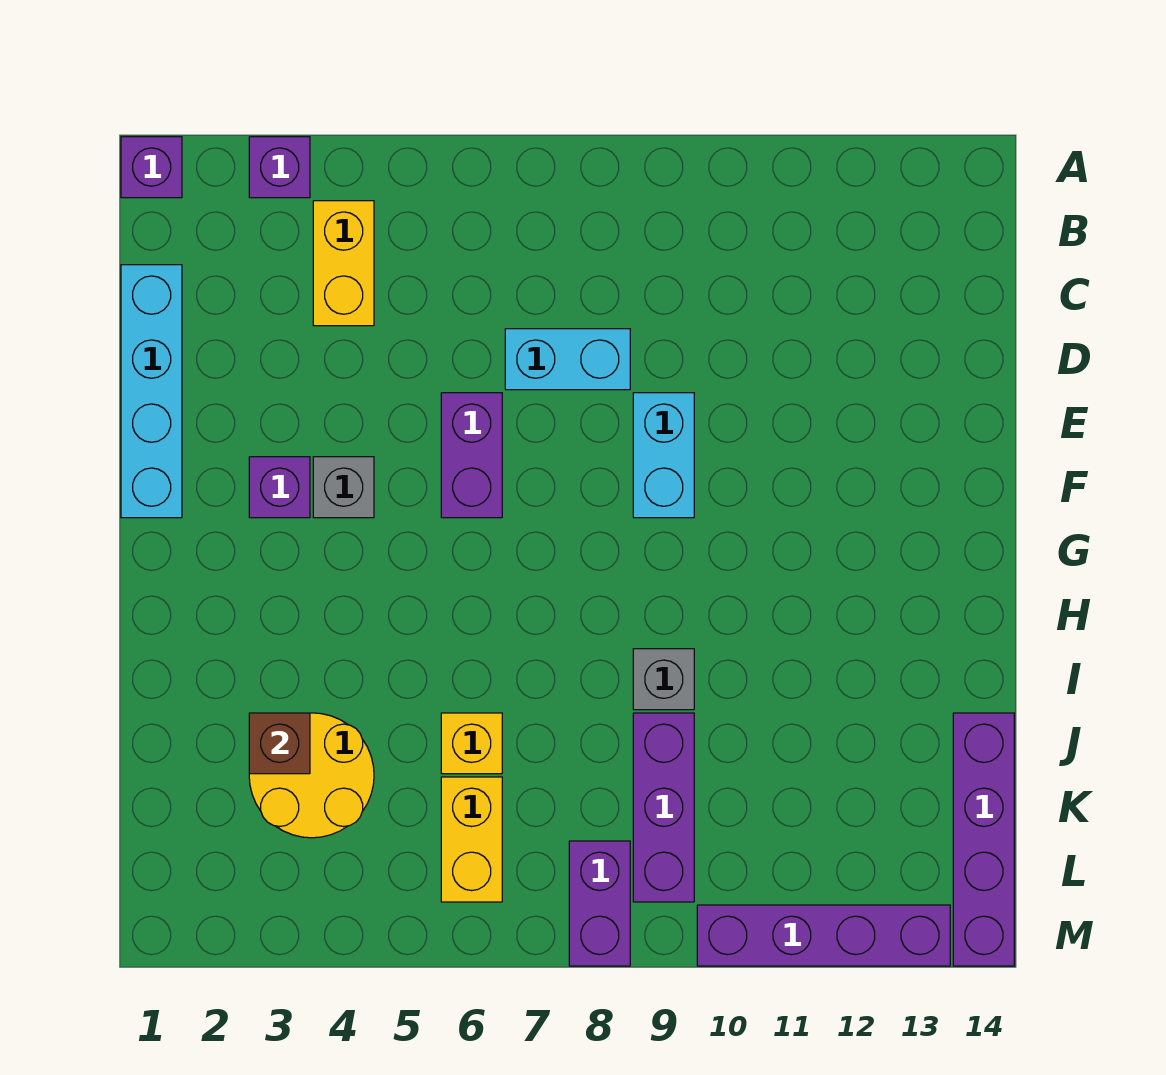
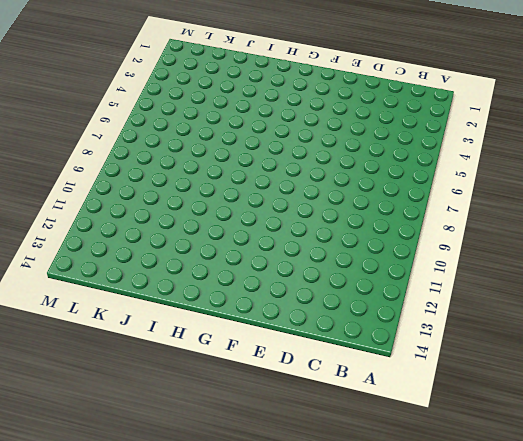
none -> purple 1x1 brick [121,137,182,198]
none -> purple 1x1 brick [249,137,310,198]
none -> yellow 1x2 brick [313,201,374,326]

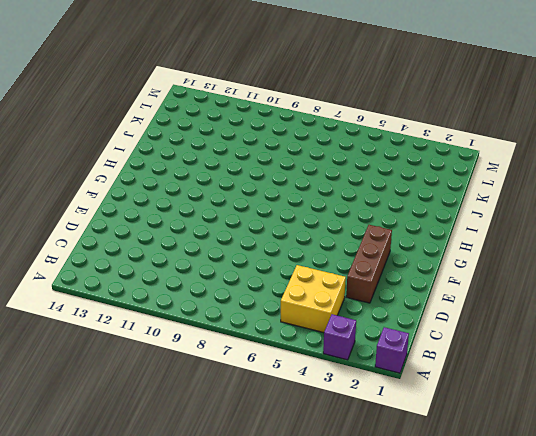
yellow 2x2 brick [281,265,346,333] -> yellow 1x2 brick [313,201,374,326]
brown 1x3 brick [346,225,392,303] -> purple 1x1 brick [249,457,310,518]
none -> cyan 1x4 brick [121,265,182,518]
none -> cyan 1x2 brick [505,329,630,390]
none -> purple 1x2 brick [441,393,502,518]

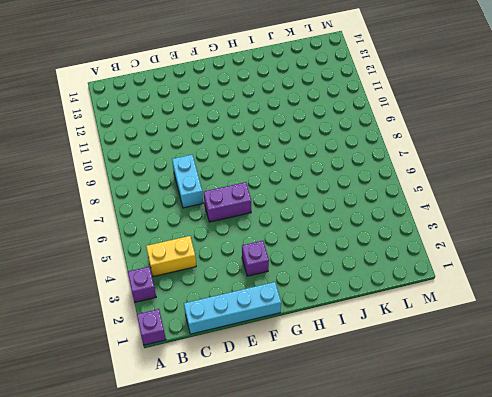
none -> cyan 1x2 brick [633,393,694,518]
none -> grey 1x1 brick [313,457,374,518]
none -> grey 1x1 brick [633,649,694,710]

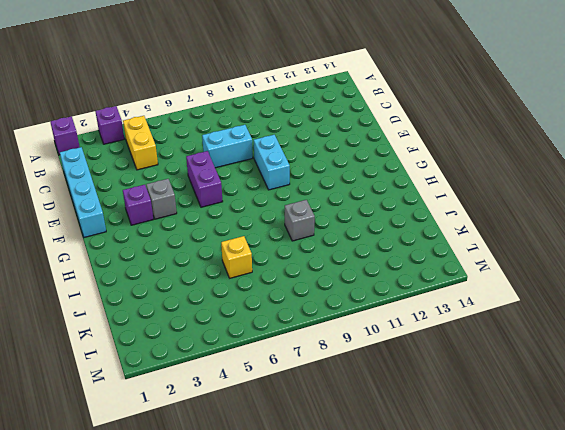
none -> yellow 2x2 round brick [249,713,374,838]
none -> purple 1x3 brick [633,713,694,902]
none -> purple 1x4 brick [953,713,1014,966]

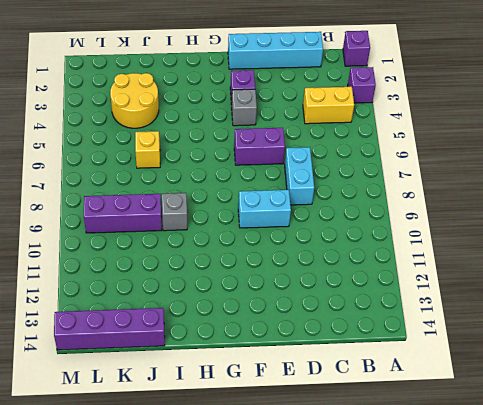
none -> yellow 1x2 brick [441,777,502,902]
none -> purple 1x2 brick [569,841,630,966]
none -> purple 1x4 brick [697,905,950,966]

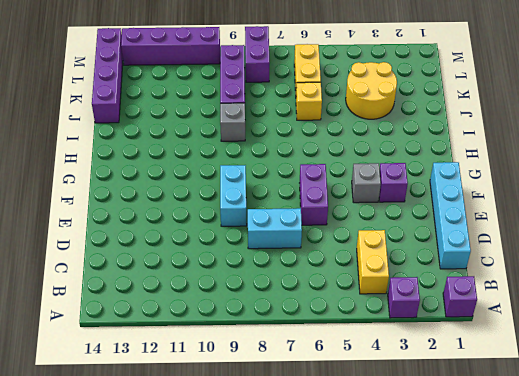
none -> brown 1x1 brick [249,713,310,774]

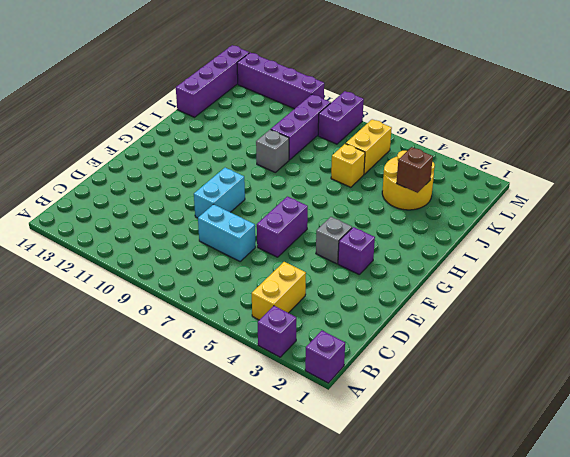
none -> cyan 1x4 brick [121,265,182,518]

